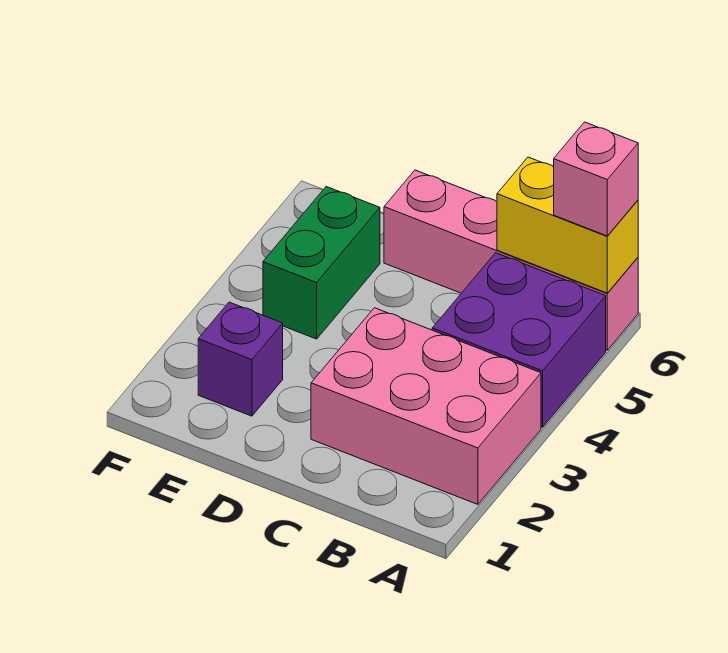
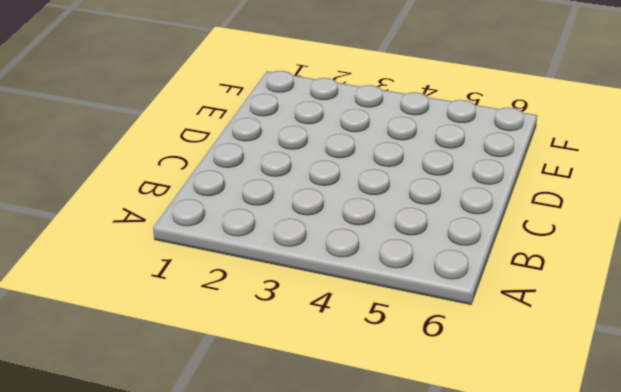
none -> pink 2x3 brick [311,308,541,504]
none -> purple 2x2 brick [432,253,606,427]

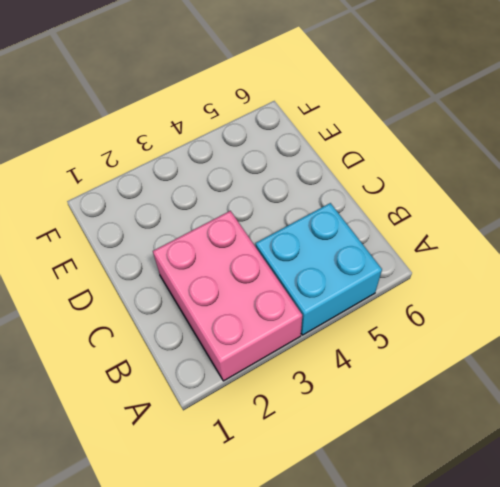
cyan 2x2 brick [256,203,382,335] -> purple 2x2 brick [432,253,606,427]
none -> pink 1x4 brick [384,170,638,350]
none -> purple 1x1 brick [198,302,283,416]

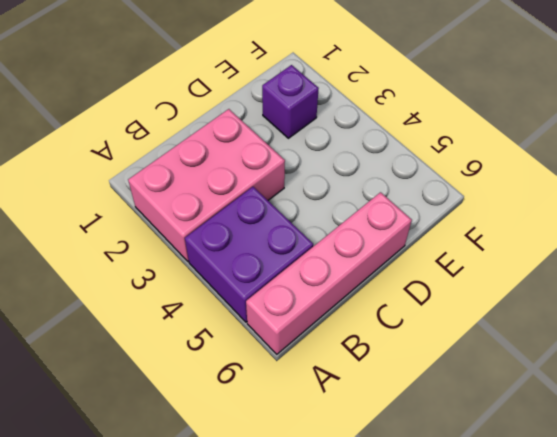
none -> green 1x2 brick [263,187,380,339]
none -> yellow 1x2 brick [497,157,638,293]

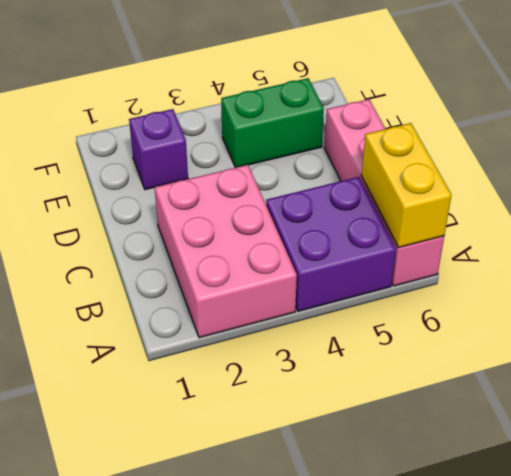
none -> pink 1x1 brick [554,122,638,236]

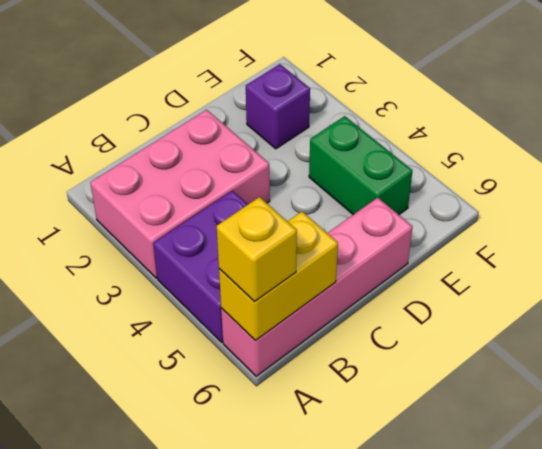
yellow 1x1 brick [217,197,297,302] -> pink 1x1 brick [554,122,638,236]

